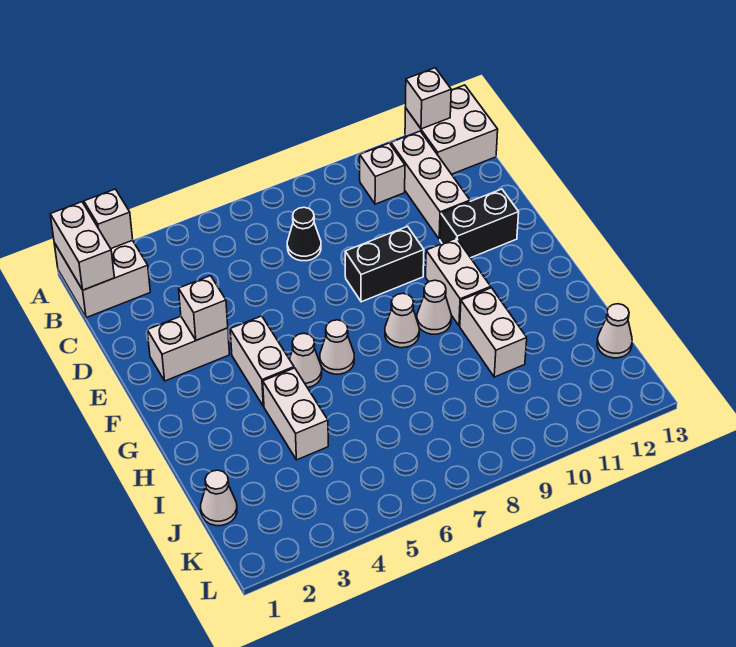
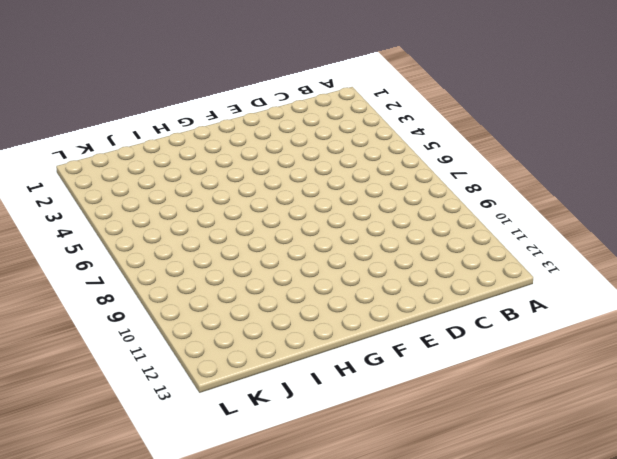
none -> white 2x2 brick [54,240,150,318]
none -> white 2x2 brick [405,85,498,174]
none -> white 1x1 brick [360,143,405,204]

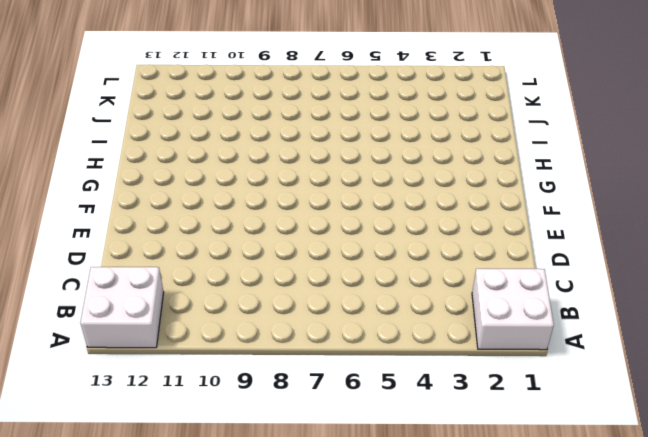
none -> white 1x1 brick [360,143,405,204]
none -> white 1x3 brick [391,131,470,239]
none -> black 1x1 cone [287,207,321,261]

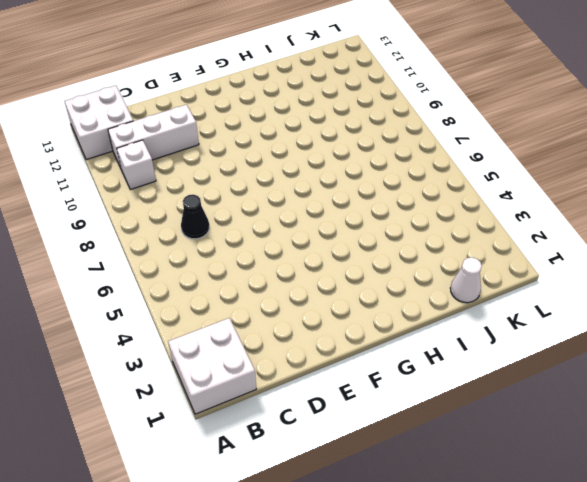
none -> white 1x2 brick [147,316,230,381]
none -> black 1x2 brick [345,226,424,302]
none -> black 1x2 brick [440,189,519,258]

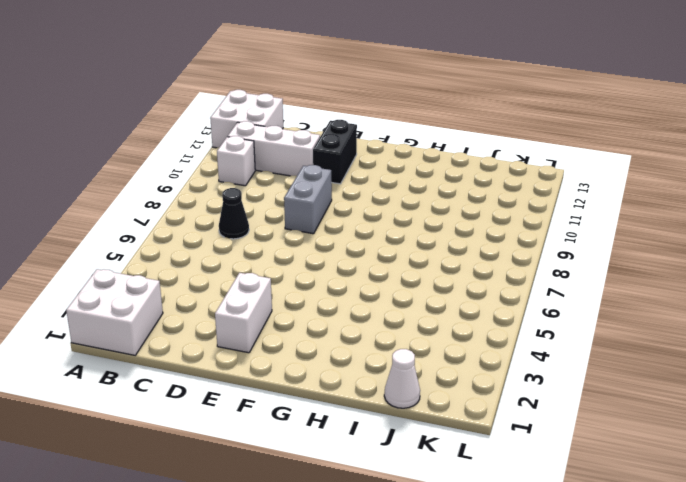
grey 1x2 brick [284,165,332,234] -> black 1x2 brick [345,226,424,302]
none -> white 1x2 brick [230,316,294,406]
none -> white 1x2 brick [426,238,491,326]
none -> white 1x1 cone [290,333,322,388]

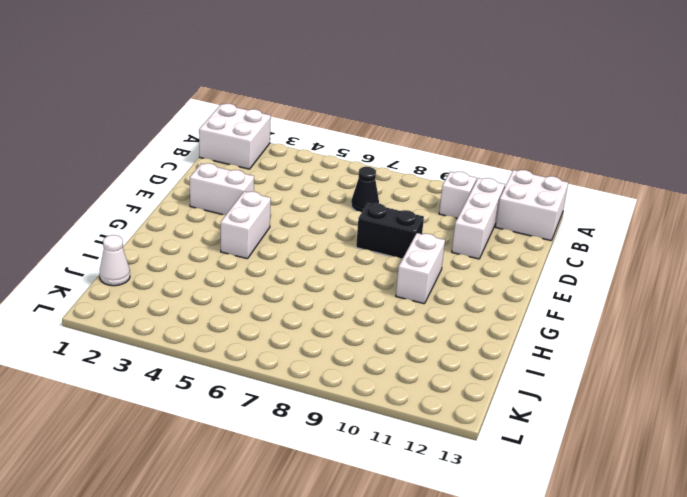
none -> black 1x2 brick [440,189,519,258]
none -> white 1x1 cone [290,333,322,388]
none -> white 1x1 cone [320,320,354,374]

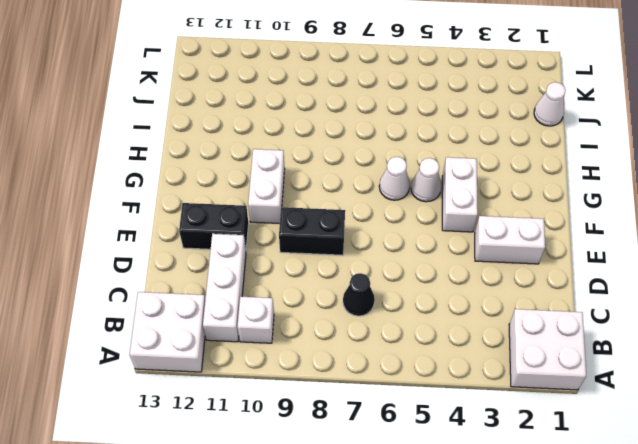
none -> white 1x1 cone [385,293,419,348]
none -> white 1x1 cone [417,280,451,334]
none -> white 1x2 brick [263,368,328,460]

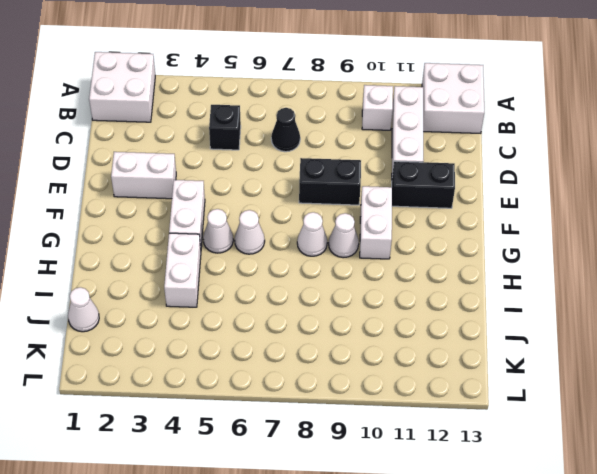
black 1x1 brick [209,105,241,150] -> none
none -> white 1x2 brick [460,288,527,377]
none -> white 1x1 cone [597,304,632,358]
none -> white 1x2 brick [50,202,114,290]

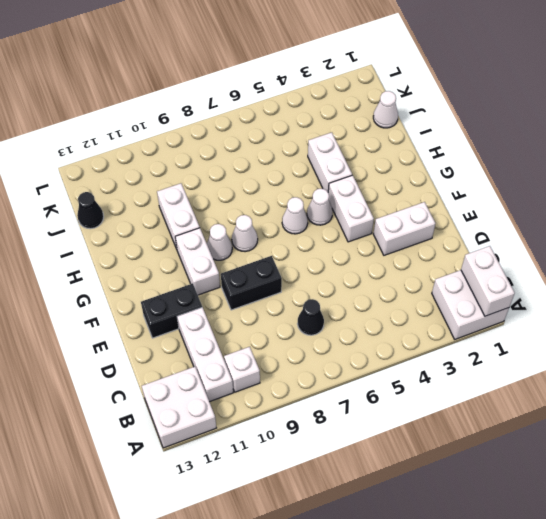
black 1x1 cone [77,192,104,229] -> white 1x1 cone [597,304,632,358]
none -> white 1x1 brick [84,189,133,249]
none -> white 1x1 brick [406,68,451,129]
none -> white 1x1 brick [179,276,228,340]

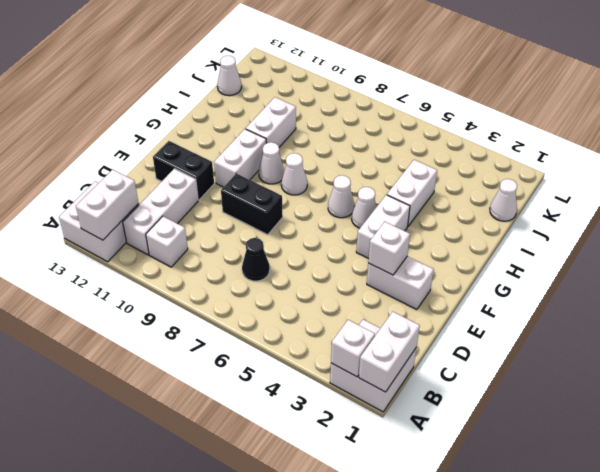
white 1x2 brick [76,170,139,240] -> white 1x1 brick [406,68,451,129]

